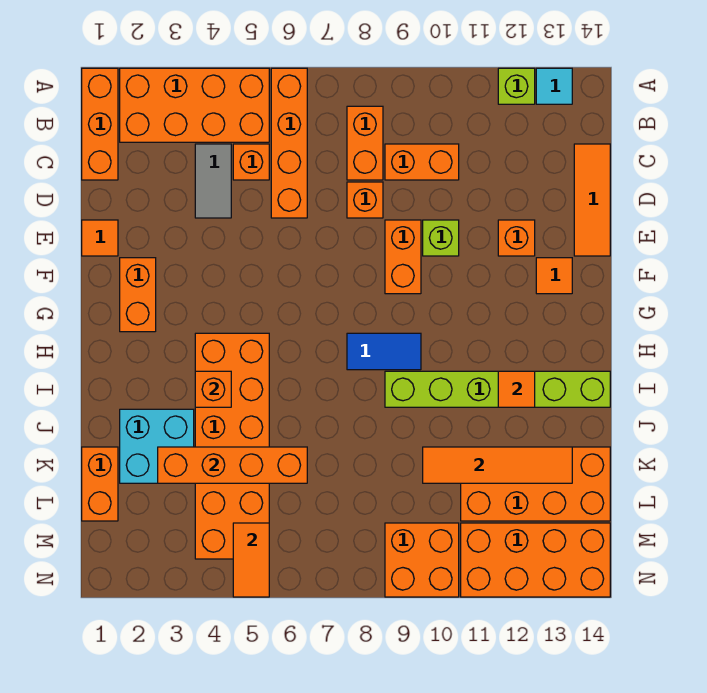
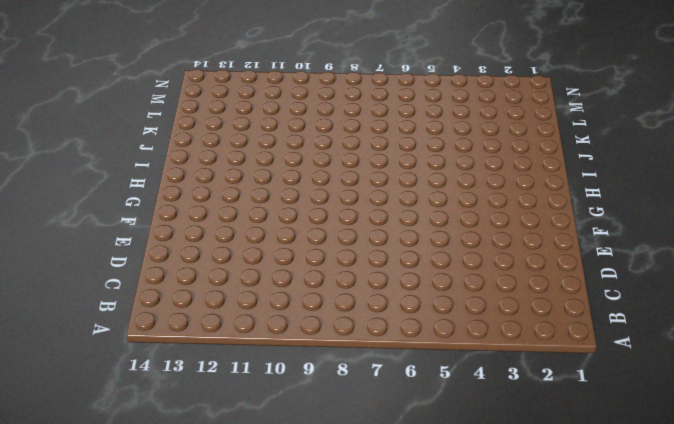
none -> orange 1x3 brick [82,68,118,180]
none -> orange 2x4 brick [120,68,269,142]
none -> orange 1x4 brick [271,68,307,218]
none -> lime 1x1 brick [498,68,535,104]

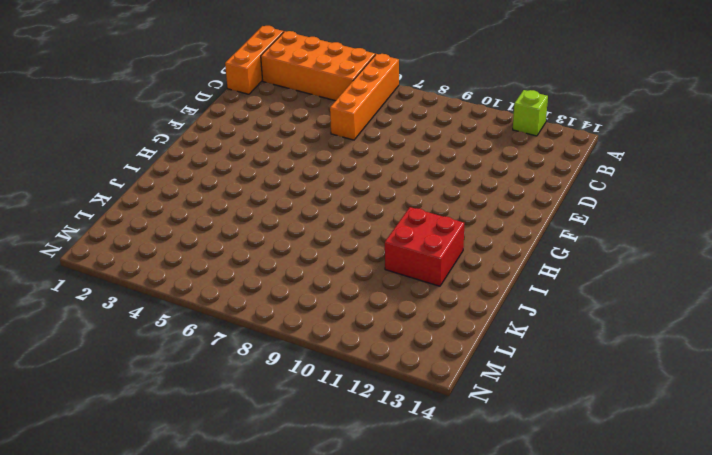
red 2x2 brick [385,207,464,286] -> lime 1x6 brick [385,371,610,407]
none -> cyan 1x1 tile [536,68,572,104]
none -> orange 1x2 brick [347,106,383,180]
none -> grey 1x2 tile [195,144,231,218]
none -> orange 1x1 brick [233,144,269,180]

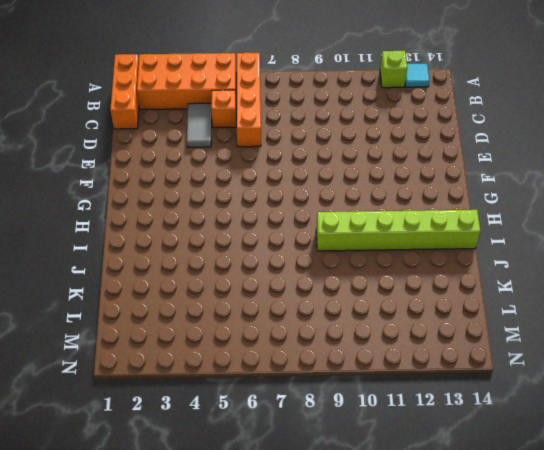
none -> orange 1x2 brick [347,106,383,180]
none -> orange 1x2 brick [385,144,459,180]
none -> orange 1x3 tile [574,144,610,256]
none -> orange 1x1 brick [347,182,383,218]

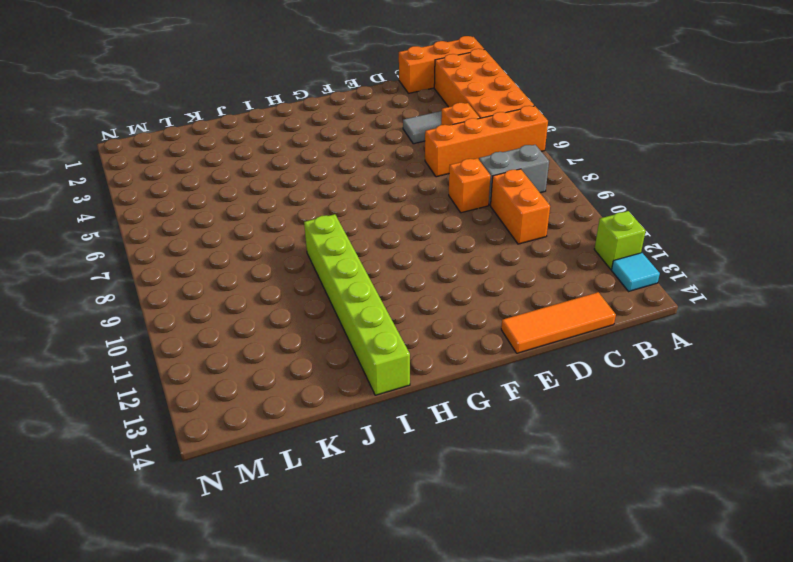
grey 1x2 brick [479,145,549,205] -> orange 1x2 brick [347,106,383,180]
none -> orange 1x1 tile [82,220,118,256]
none -> orange 1x2 brick [385,220,421,294]
none -> lime 1x1 brick [423,220,459,256]
none -> orange 1x1 brick [498,220,535,256]

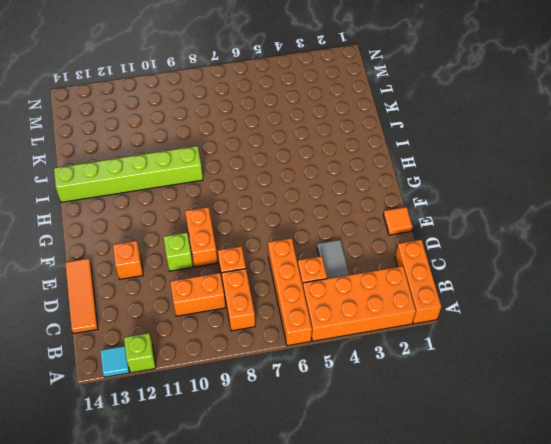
none -> orange 1x2 brick [120,258,156,332]
none -> orange 1x1 tile [536,258,572,294]
none -> orange 2x6 brick [195,333,269,559]
none -> blue 1x2 tile [347,333,421,370]

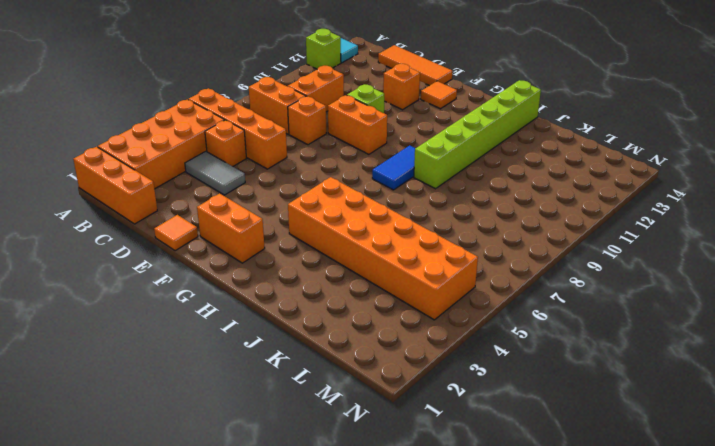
none -> cyan 2x2 brick [120,409,194,483]
none -> orange 1x2 brick [82,447,118,521]
none -> orange 2x4 brick [461,447,610,521]
none -> orange 2x2 brick [385,523,459,597]

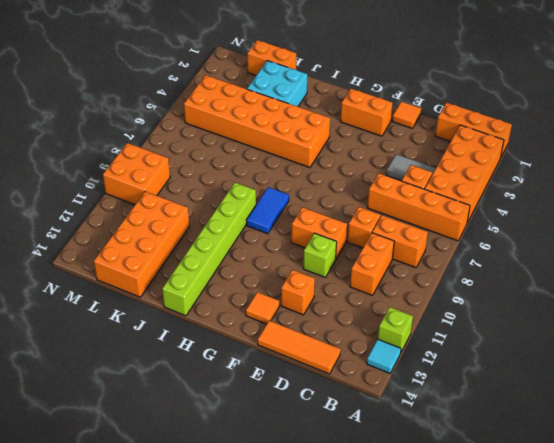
none -> orange 2x4 brick [461,523,610,597]
none -> orange 1x1 brick [195,371,231,407]
none -> orange 1x1 tile [498,371,535,407]
none -> orange 1x4 brick [158,447,307,483]

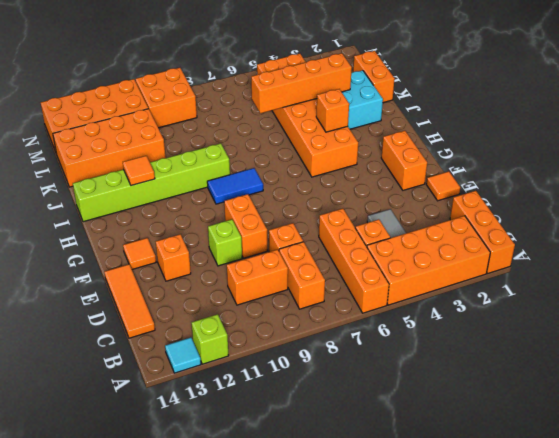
none -> orange 1x4 tile [423,447,572,483]
none -> orange 1x2 tile [233,523,269,597]

